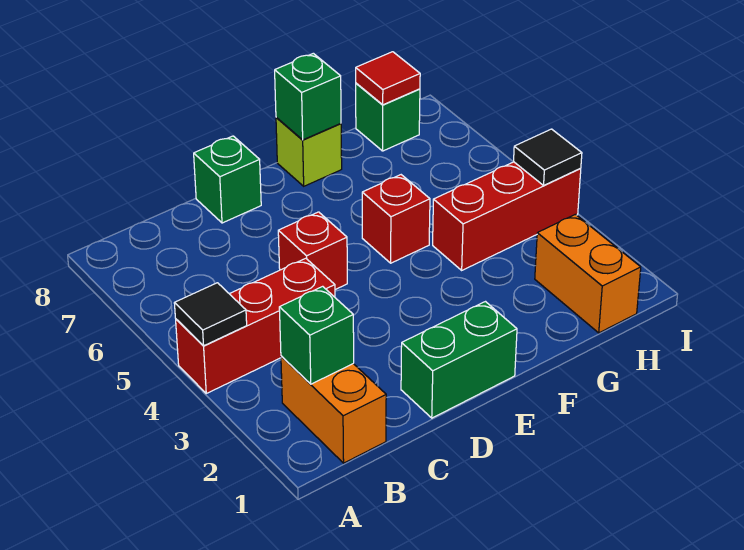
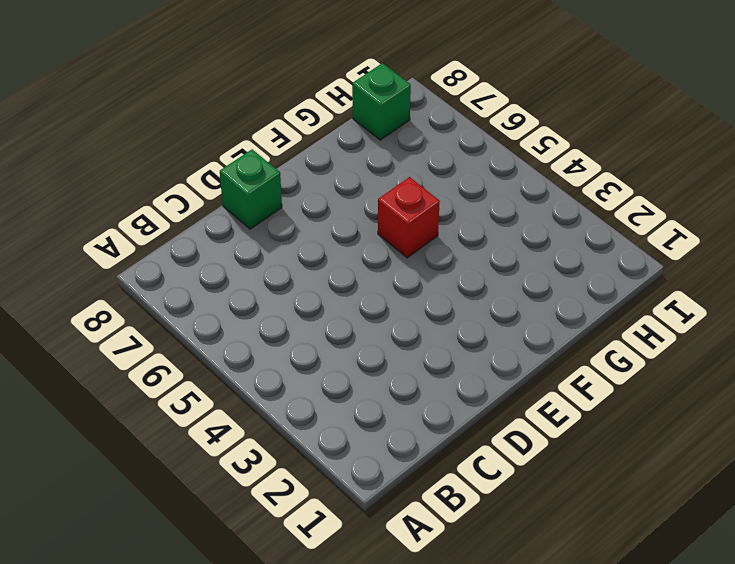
none -> red 1x3 brick [176,258,335,393]
none -> orange 1x2 brick [281,356,386,463]
none -> green 1x2 brick [401,302,517,418]

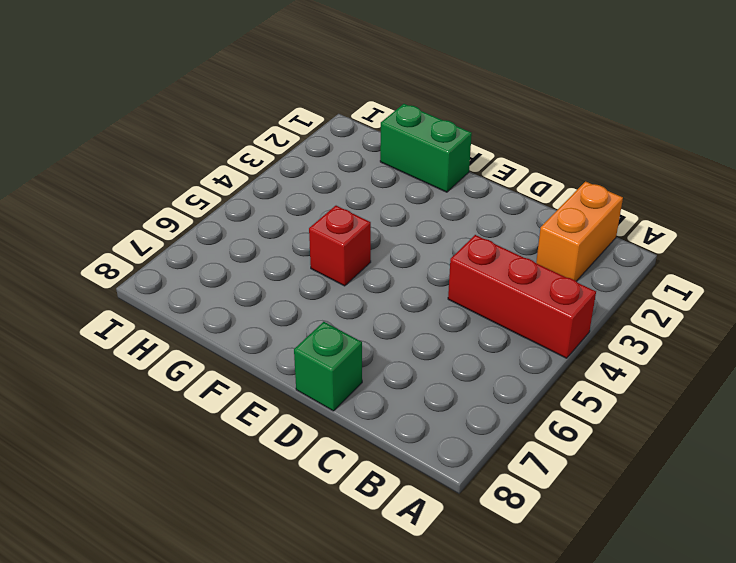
green 1x2 brick [380,104,472,192] -> green 1x2 brick moved to [401,302,517,418]
none -> red 1x1 brick [278,212,347,290]
none -> lime 1x1 brick [276,117,342,186]
none -> red 1x3 brick [433,162,581,270]

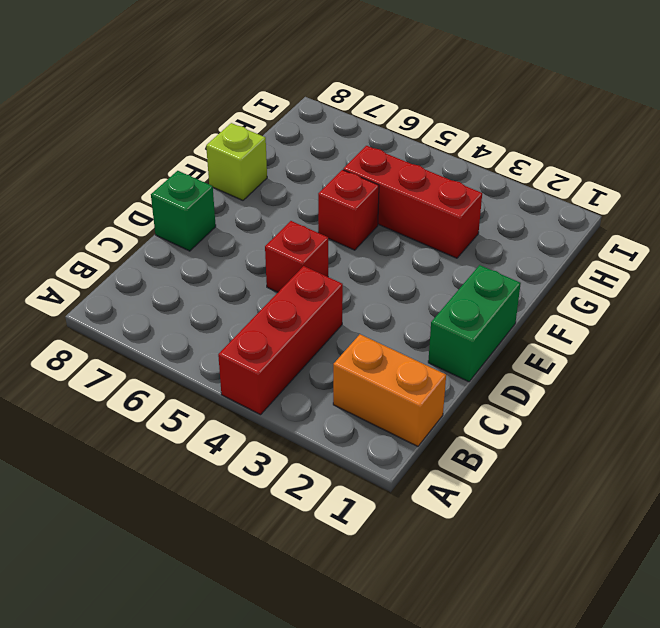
red 1x3 brick [343,146,482,258] -> red 1x3 brick turned to [433,162,581,270]
none -> orange 1x2 brick [535,214,641,333]
none -> green 1x1 brick [356,83,420,151]
none -> black 1x1 tile [174,283,247,346]

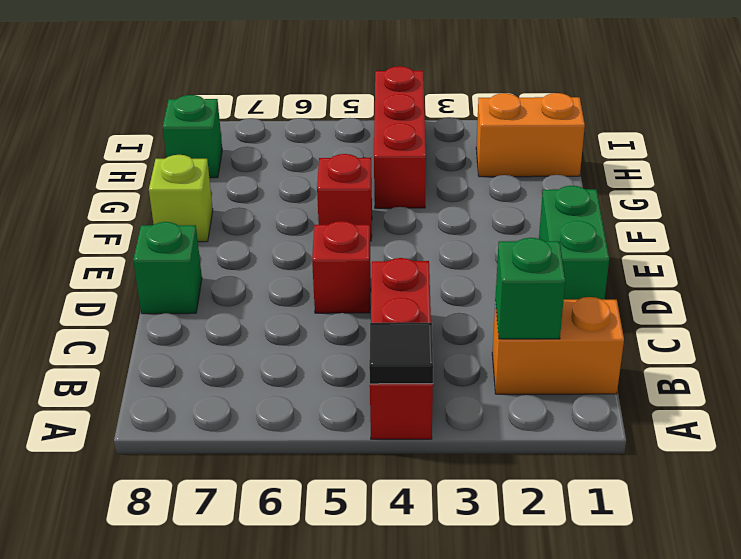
none -> green 1x1 brick [275,53,341,140]
none -> red 1x1 tile [356,52,420,105]
none -> black 1x1 tile [514,129,582,185]

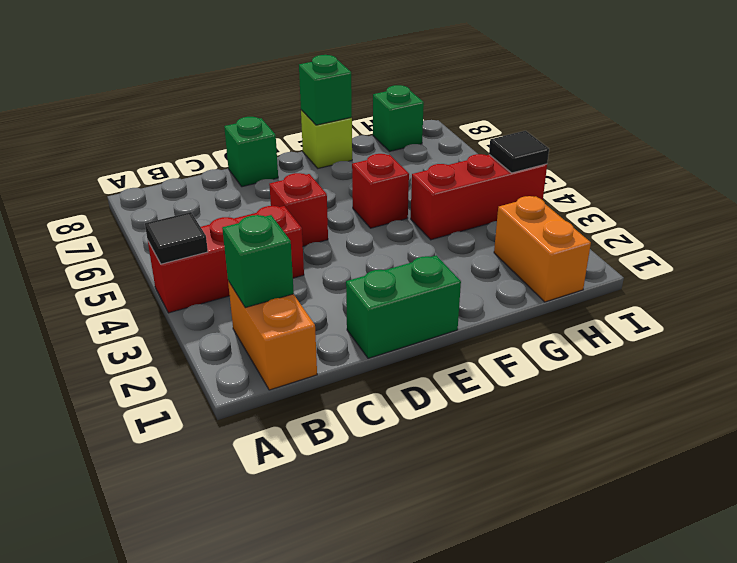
none -> red 1x1 tile [356,52,420,105]

